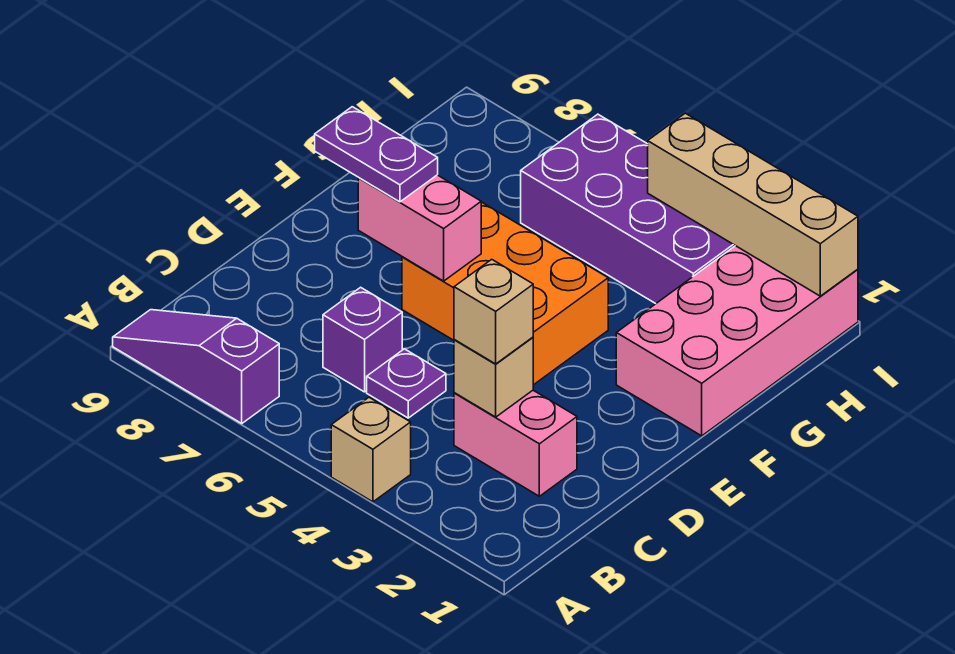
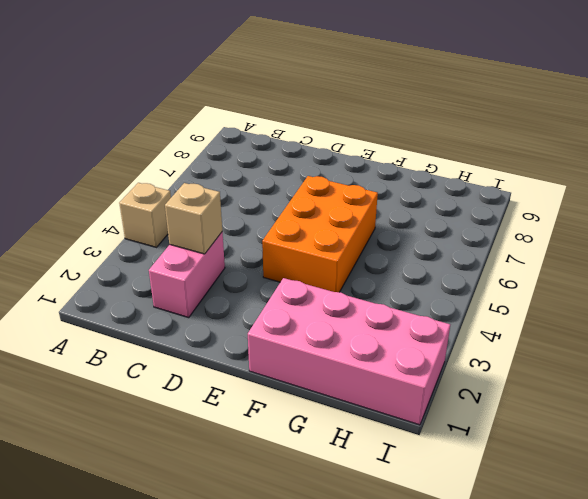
none -> purple 1x3 slope [113,310,279,423]
none -> purple 1x1 plate [367,349,446,418]
none -> purple 1x1 brick [323,287,402,392]

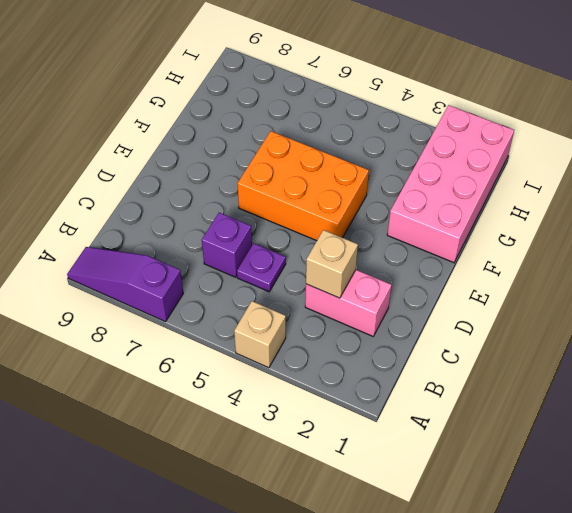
none -> purple 2x4 brick [521,114,735,304]
none -> pink 1x2 brick [358,175,481,281]
none -> tan 1x4 brick [648,113,858,296]

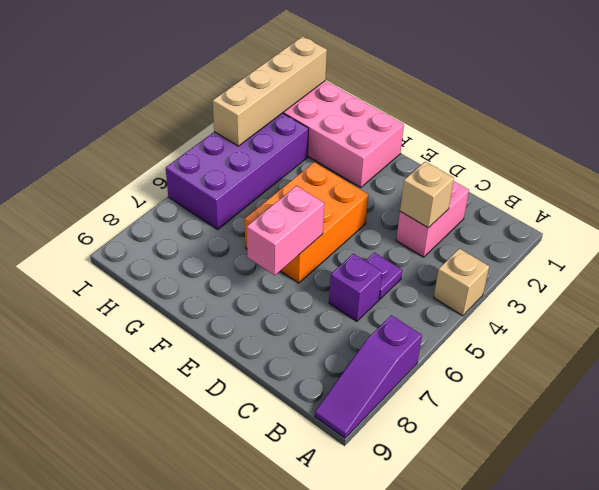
none -> tan 1x1 brick [454,259,533,364]
none -> purple 1x2 plate [315,107,438,202]

